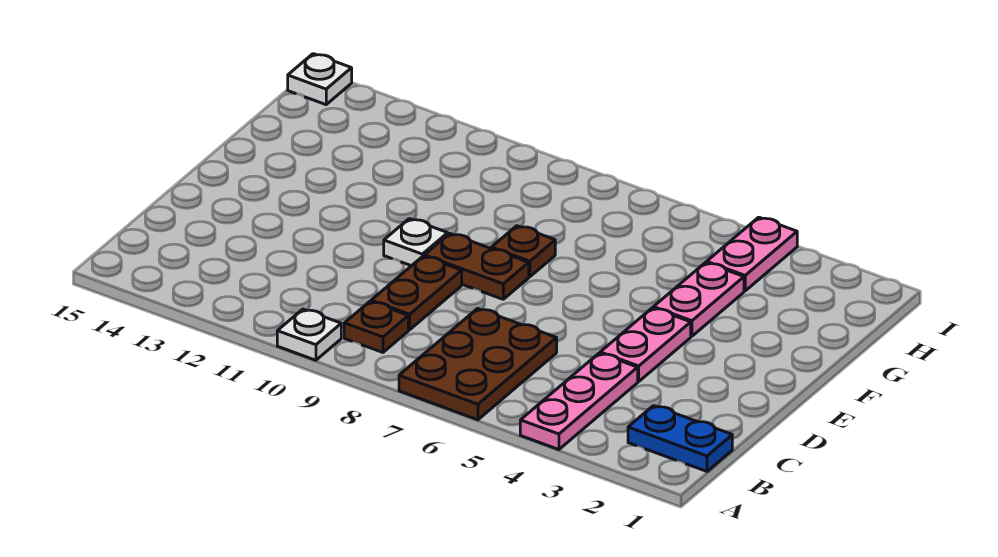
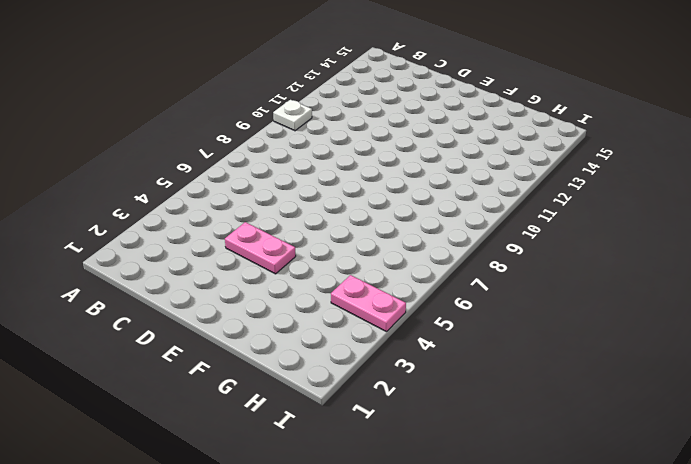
none -> pink 1x3 plate [520,353,638,450]
none -> brown 2x3 plate [399,309,557,420]
none -> blue 1x2 plate [628,406,732,471]

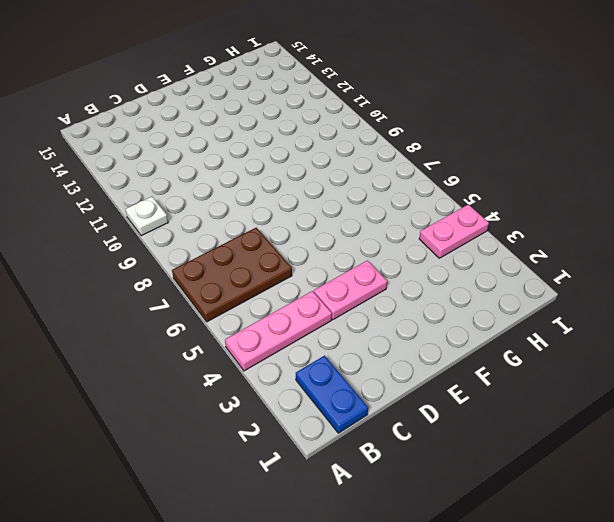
none -> brown 1x1 plate [344,302,408,352]
none -> brown 1x2 plate [371,256,462,330]
none -> brown 1x2 plate [424,233,529,299]

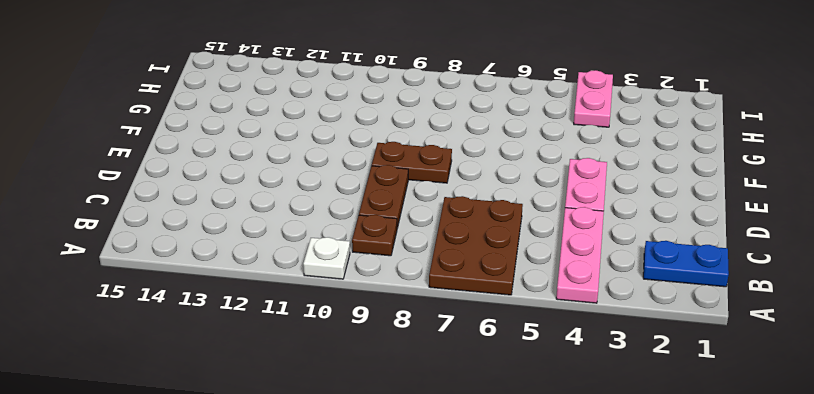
none -> white 1x1 plate [384,219,448,266]
none -> pink 1x2 plate [653,263,744,336]
none -> brown 1x1 plate [491,226,555,277]

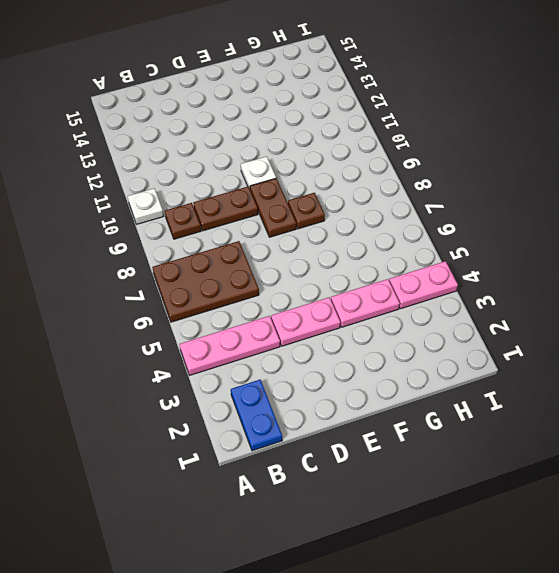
none -> white 1x1 plate [288,54,352,105]

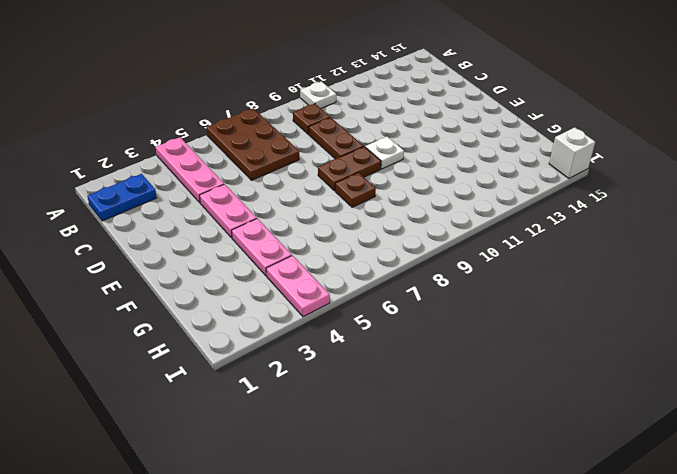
white 1x1 brick [549,128,595,178] -> white 1x1 plate [288,54,352,105]

